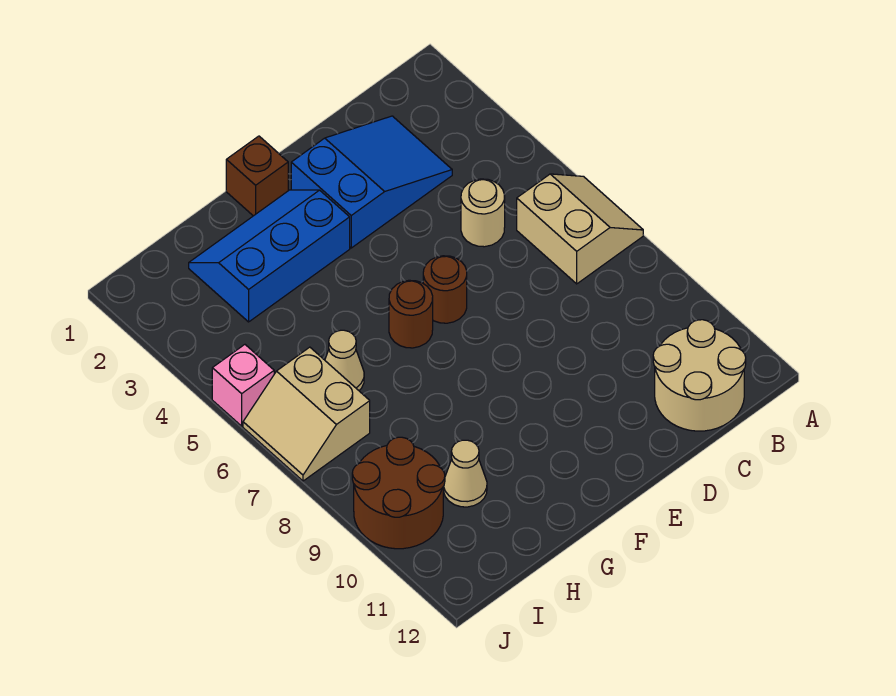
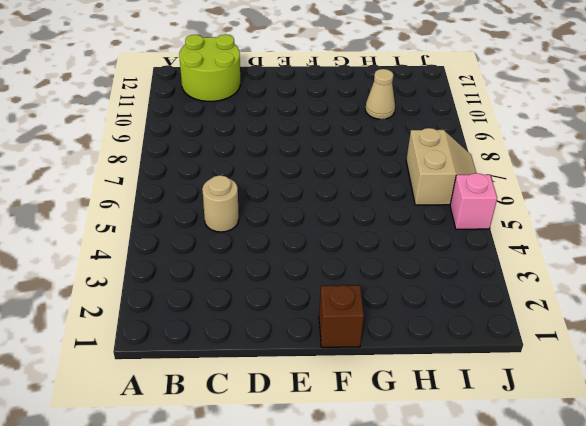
lime 2x2 round brick [179,35,240,101] -> tan 2x2 round brick [653,320,746,431]
none -> tan 2x2 slope [517,174,643,284]
none -> blue 2x3 slope [291,116,452,248]
none -> brown 1x1 round brick [423,256,467,323]

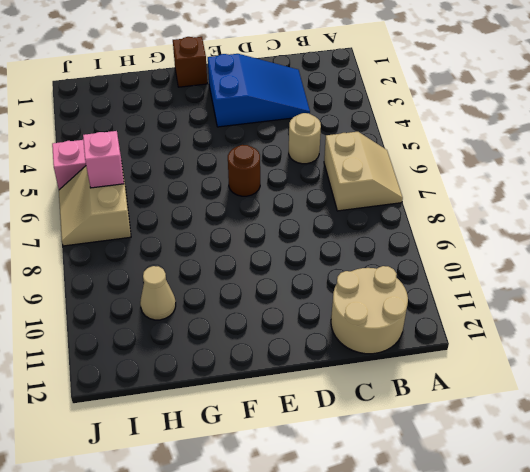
pink 1x1 brick [83,131,124,188] -> none
none -> blue 2x3 slope [189,190,350,322]
none -> brown 1x1 round brick [389,280,433,348]
none -> tan 1x1 cone [325,330,364,390]

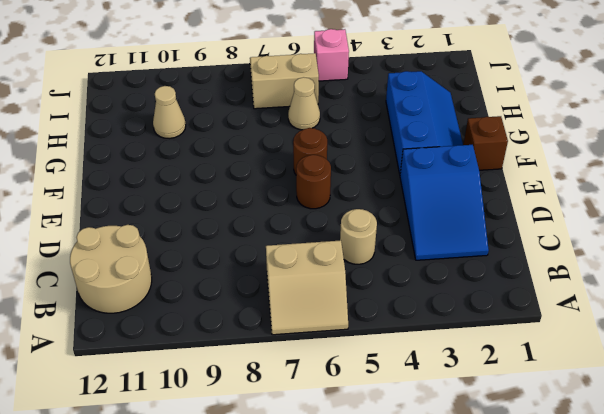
none -> brown 2x2 round brick [352,437,445,549]

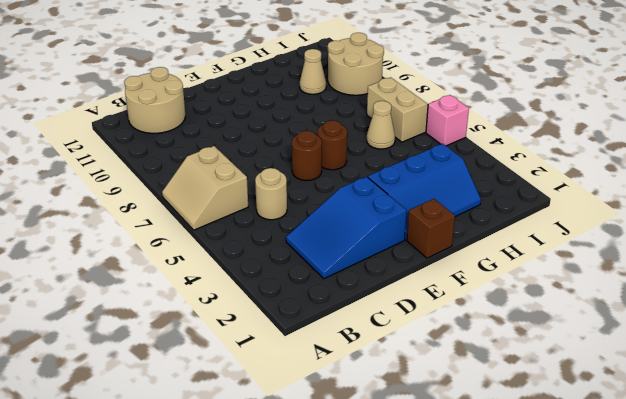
tan 2x2 round brick [328,33,384,95] -> brown 2x2 round brick [352,437,445,549]

